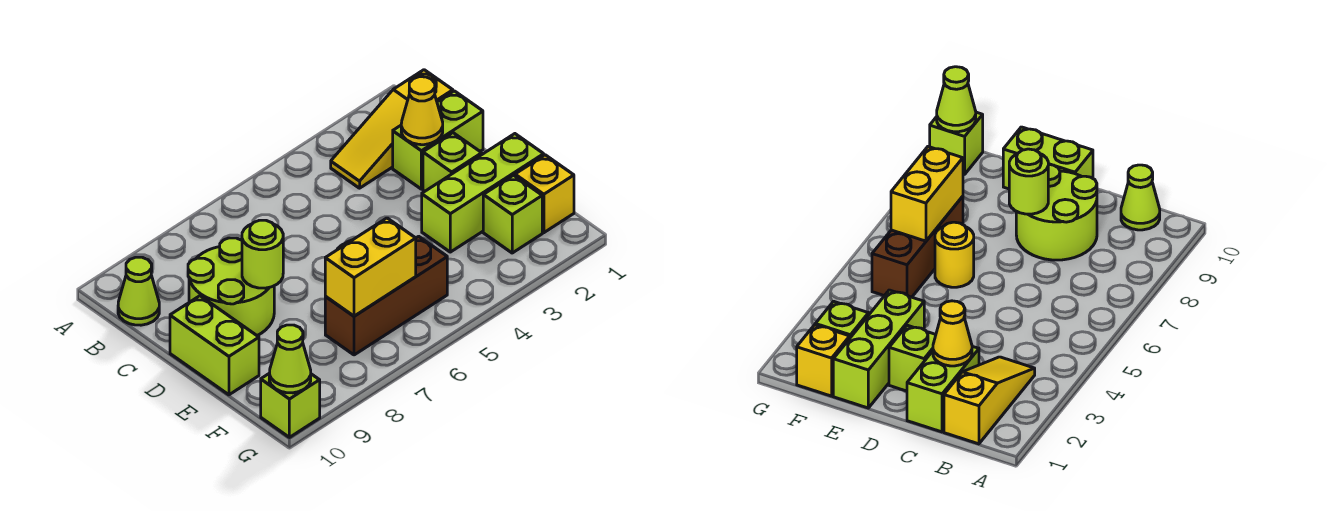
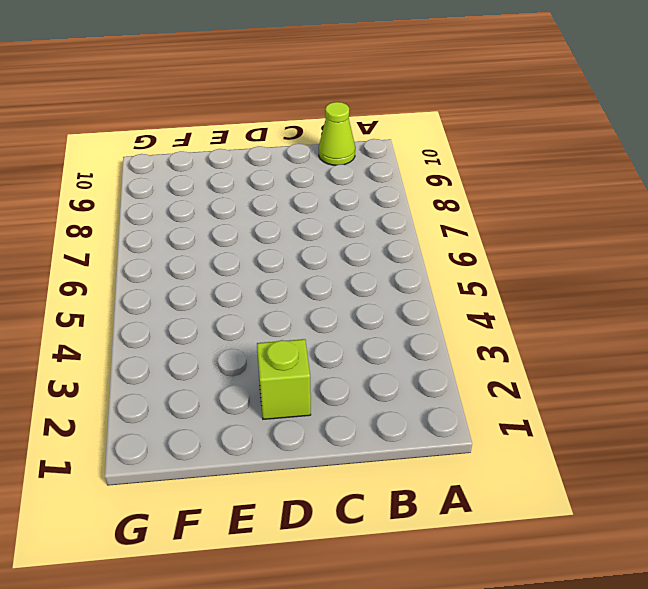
none -> yellow 1x3 slope [331,70,453,188]
none -> lime 1x2 brick [393,91,483,189]
none -> lime 2x2 round brick [188,238,274,335]

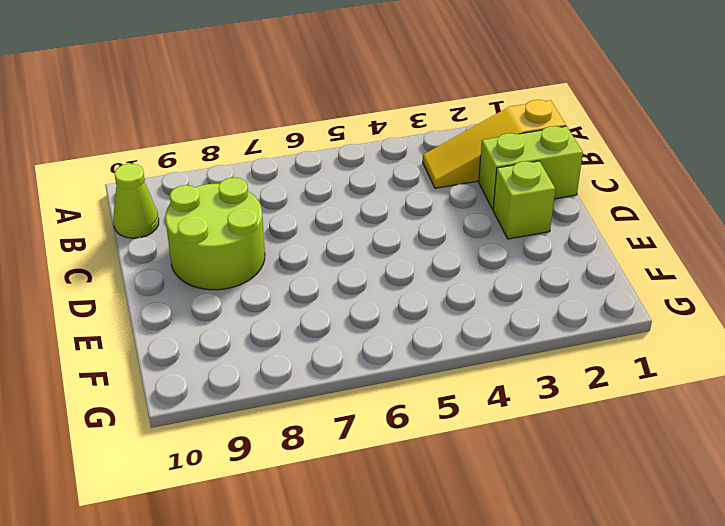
none -> lime 1x2 brick [170,296,259,395]
none -> lime 1x3 brick [422,134,544,252]
none -> yellow 1x1 round brick [935,222,974,287]

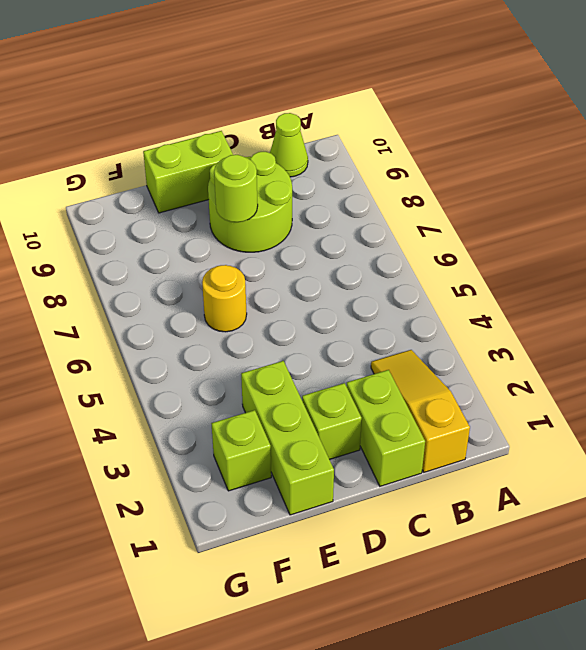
none -> yellow 1x1 brick [515,155,574,233]
none -> brown 1x3 brick [325,236,447,355]
none -> lime 1x1 brick [261,374,320,437]

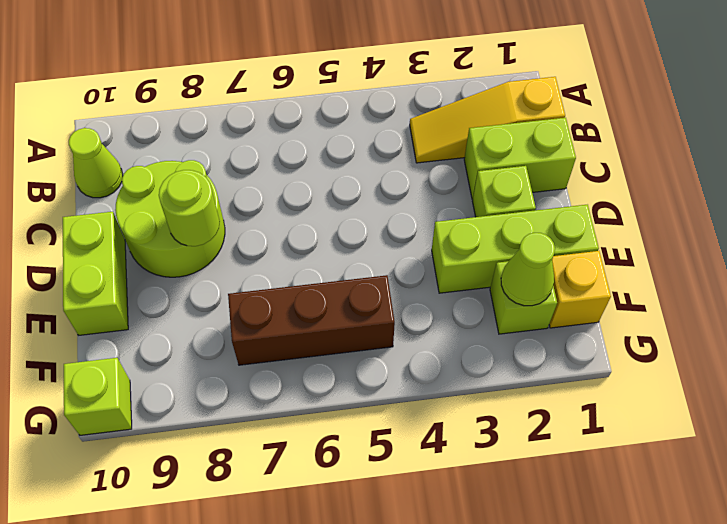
lime 1x1 cone [501,233,555,306] -> lime 1x1 cone moved to [269,325,311,393]
none -> yellow 1x1 round brick [935,222,974,287]
none -> yellow 1x1 cone [401,77,443,145]
none -> yellow 1x2 brick [325,218,416,316]

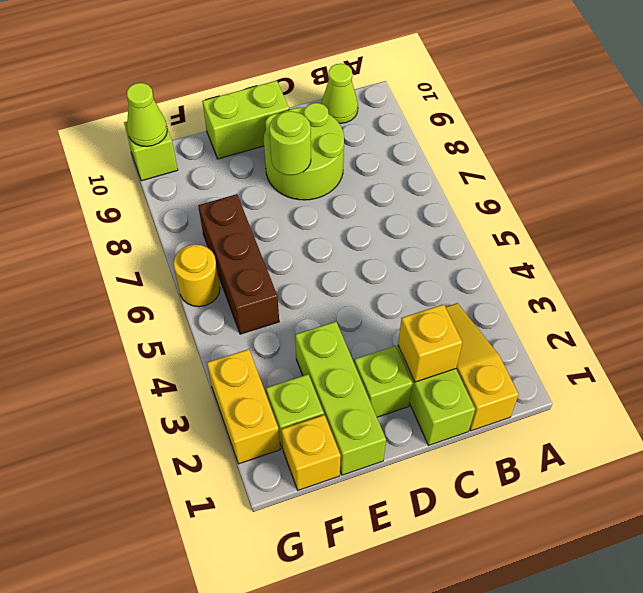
yellow 1x1 brick [398,304,462,382] -> yellow 1x1 cone [401,77,443,145]
yellow 1x2 brick [207,349,280,464] -> yellow 1x2 brick moved to [325,218,416,316]
yellow 1x1 round brick [174,245,220,307] -> yellow 1x1 round brick moved to [935,222,974,287]

